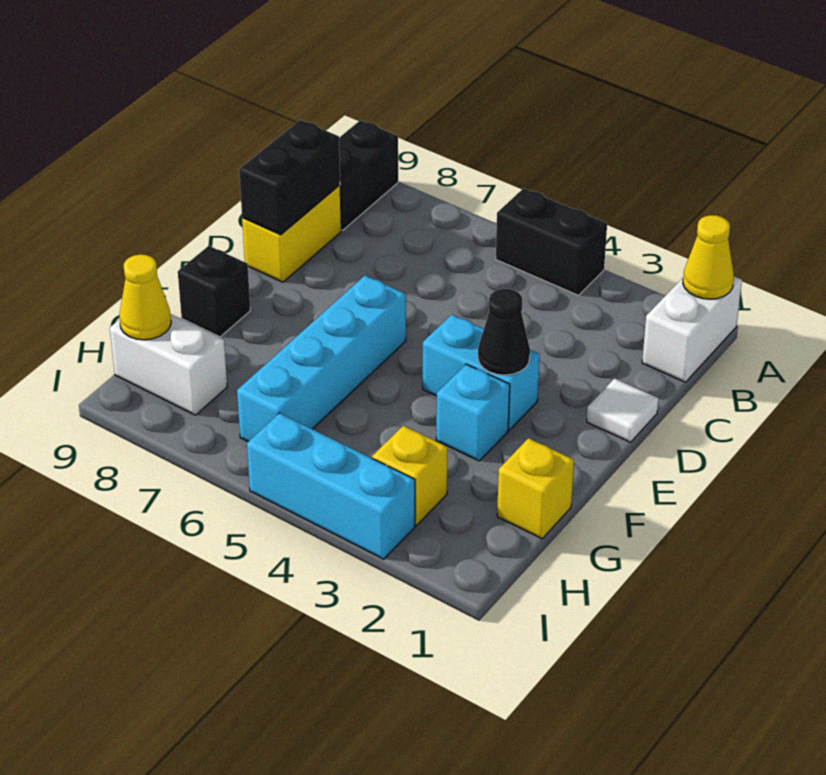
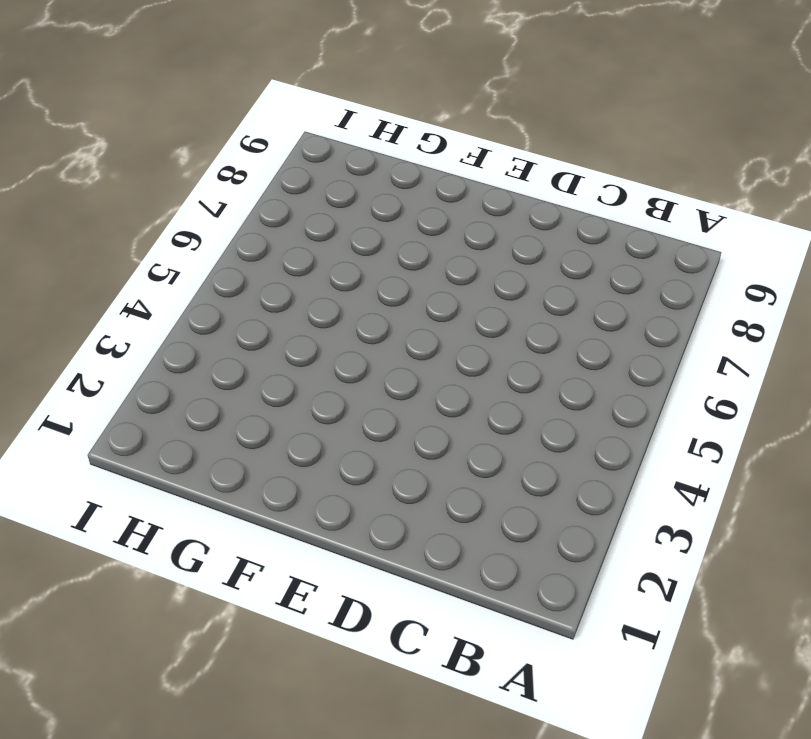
none -> white 1x2 brick [642,276,742,382]
none -> black 1x2 brick [496,188,607,295]
none -> black 1x2 brick [339,120,398,230]

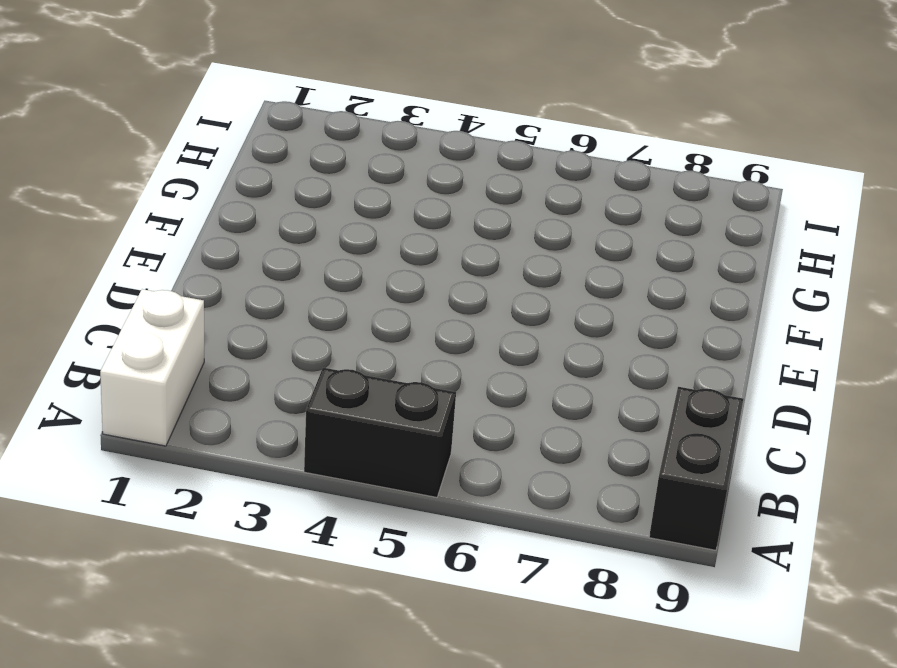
none -> yellow 1x2 brick [242,185,341,282]
none -> white 1x1 tile [587,378,659,442]
none -> cyan 1x2 brick [423,315,540,430]

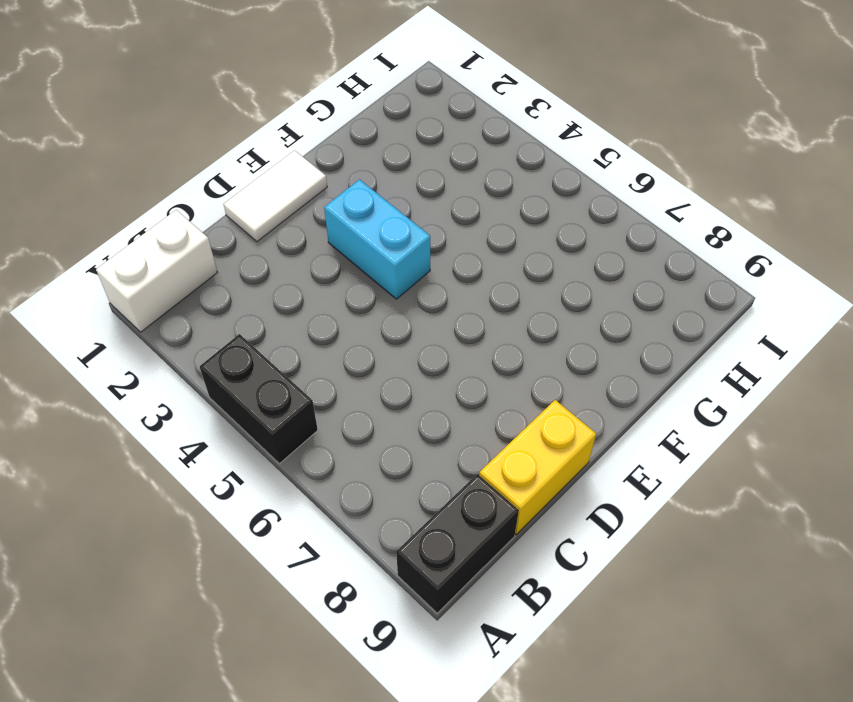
white 1x2 tile [224,150,327,242] -> white 1x1 tile [587,378,659,442]
none -> cyan 1x4 brick [237,276,406,442]
none -> cyan 1x1 brick [436,364,510,461]
none -> black 1x1 brick [178,246,250,337]

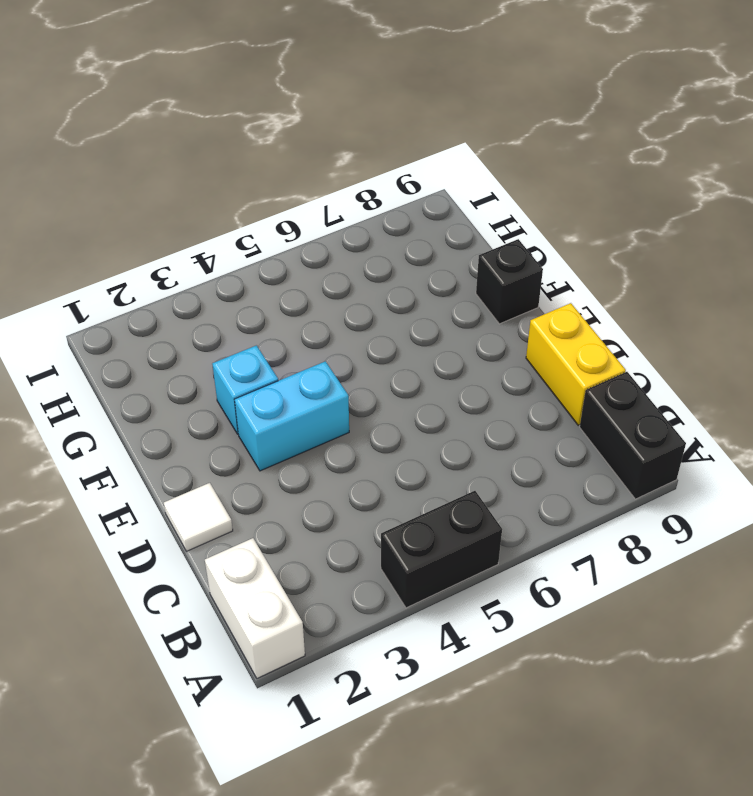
none -> cyan 1x4 brick [237,276,406,442]
none -> yellow 1x1 brick [497,438,574,539]
none -> yellow 1x1 brick [372,426,448,526]

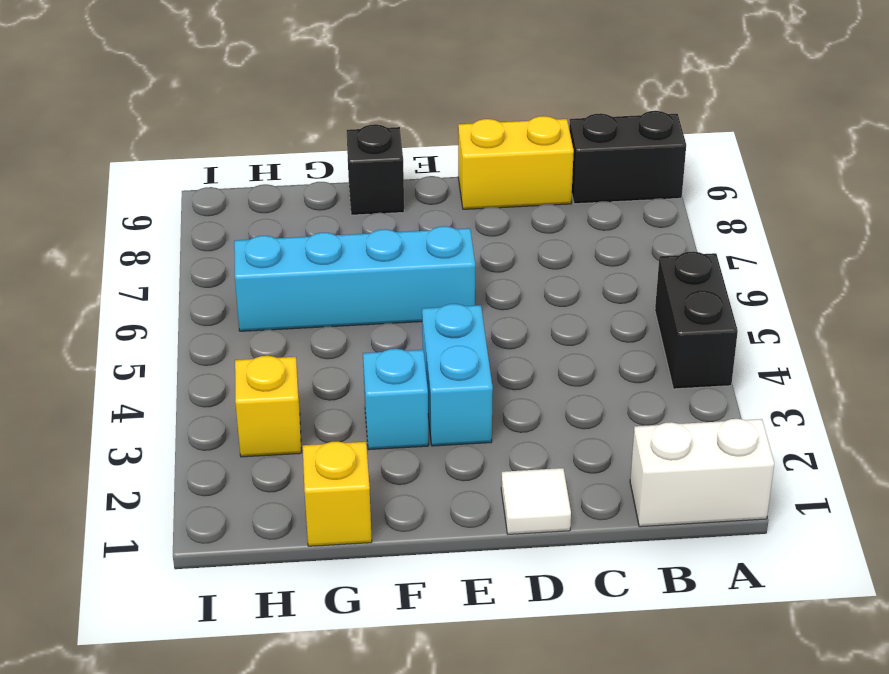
none -> white 1x2 brick [110,314,227,415]
none -> cyan 1x3 brick [247,413,415,559]
none -> yellow 1x1 cone [683,215,734,299]

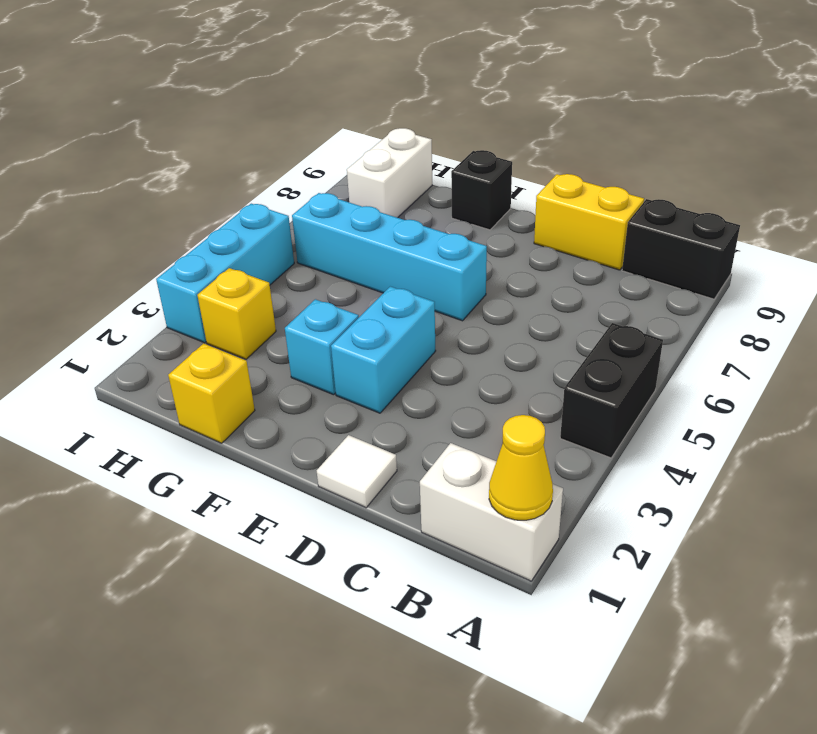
none -> black 1x2 brick [239,120,340,235]
none -> black 1x1 cone [478,289,530,375]
none -> yellow 1x1 cone [119,254,171,340]

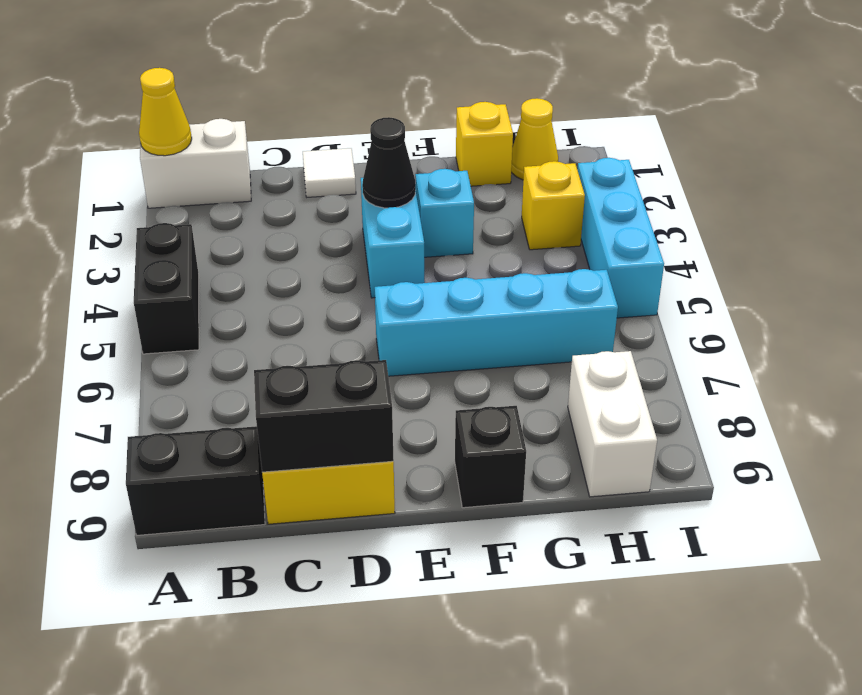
yellow 1x1 cone [511,98,558,180] -> yellow 1x1 cone moved to [119,254,171,340]

